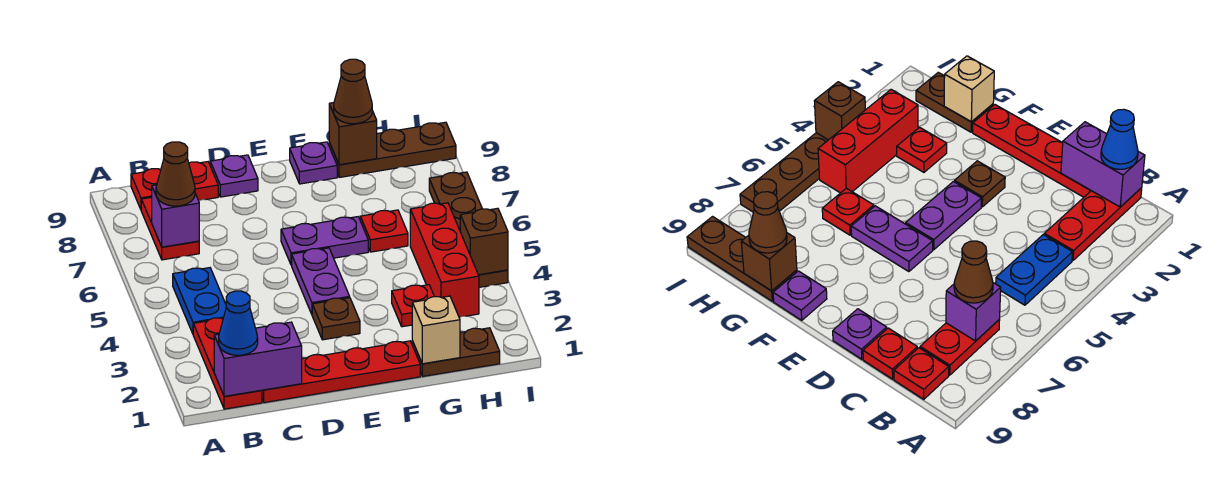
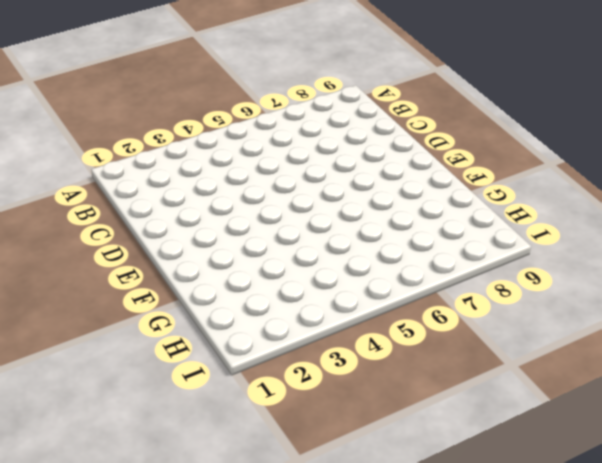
none -> red 1x3 plate [193,318,262,409]
none -> blue 1x2 plate [173,268,226,334]
none -> red 1x2 plate [141,197,199,260]

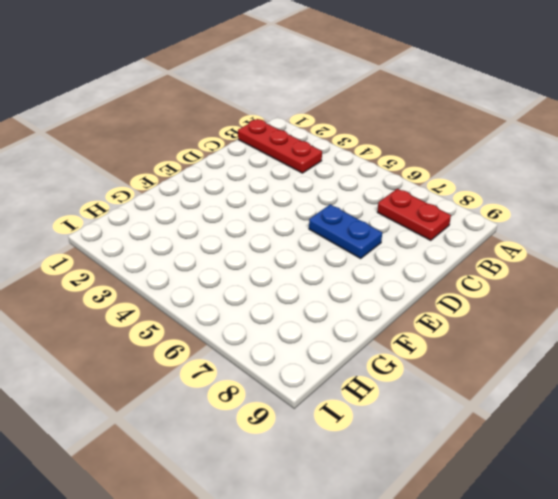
blue 1x2 plate [309,204,382,258] -> blue 1x2 plate moved to [173,268,226,334]
none -> red 1x1 plate [131,169,161,209]
none -> red 1x4 plate [262,341,420,403]
none -> red 1x1 plate [189,162,218,201]

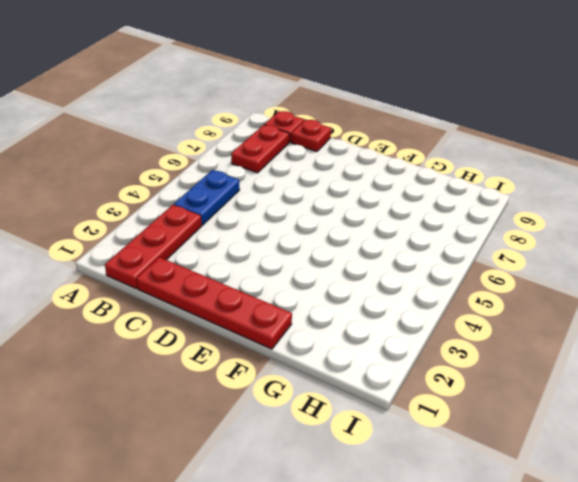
none -> purple 1x1 plate [210,155,258,197]
none -> brown 1x1 plate [312,298,360,340]
none -> purple 1x2 plate [292,248,350,314]

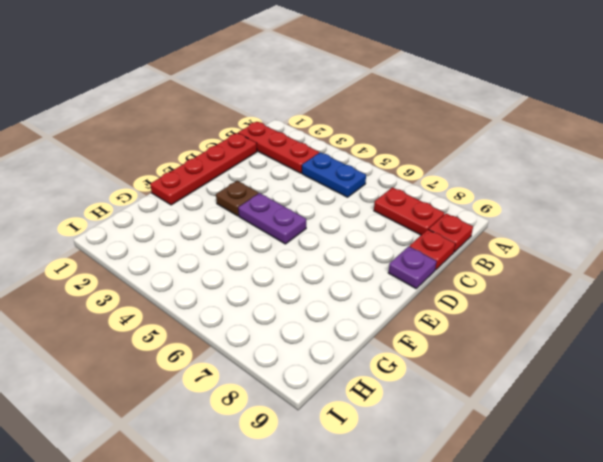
none -> purple 1x2 plate [281,217,368,265]
none -> purple 1x1 plate [290,142,337,184]
none -> brown 1x2 plate [412,328,500,376]

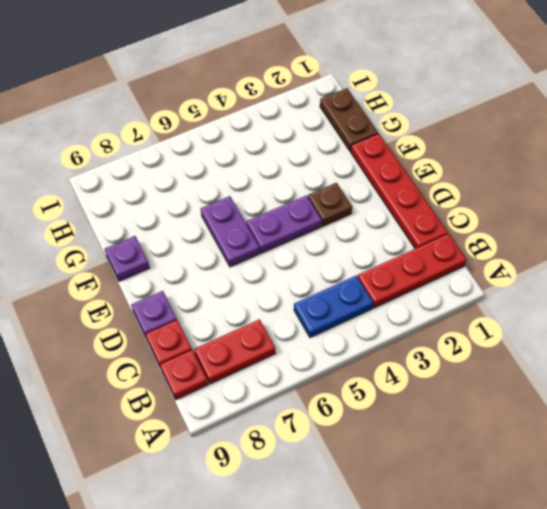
none -> red 1x1 plate [392,285,434,327]
none -> red 1x1 plate [360,210,408,252]
none -> brown 1x3 plate [329,122,456,177]

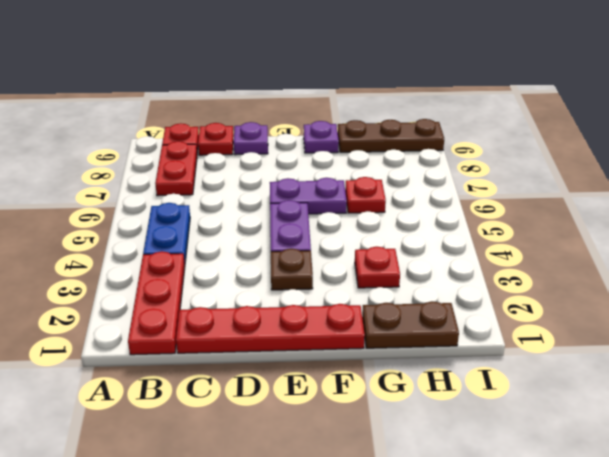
none -> red 1x3 brick [410,203,479,317]
none -> brown 1x4 plate [429,172,508,287]
none -> purple 1x2 brick [214,322,302,396]

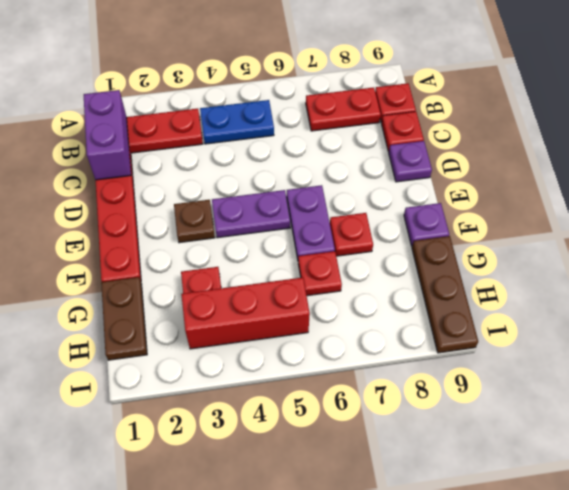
red 1x1 plate [330,213,373,256] -> none
none -> brown 1x4 plate [429,172,508,287]
none -> purple 1x1 brick [152,185,199,247]
none -> tan 1x1 brick [412,296,460,364]

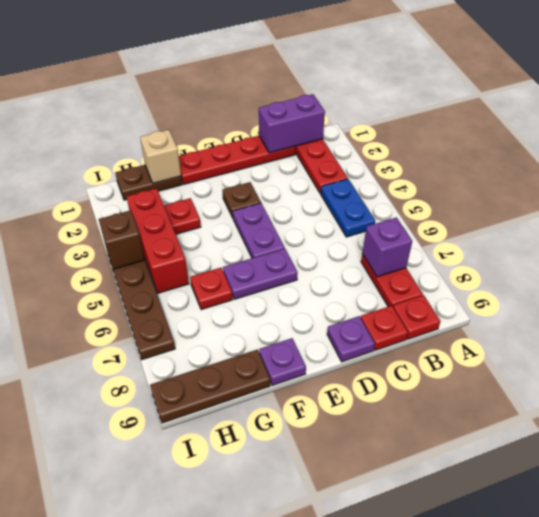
none -> brown 1x1 brick [329,103,377,165]
none -> blue 1x1 cone [219,291,258,355]
none -> brown 1x1 cone [156,142,195,206]

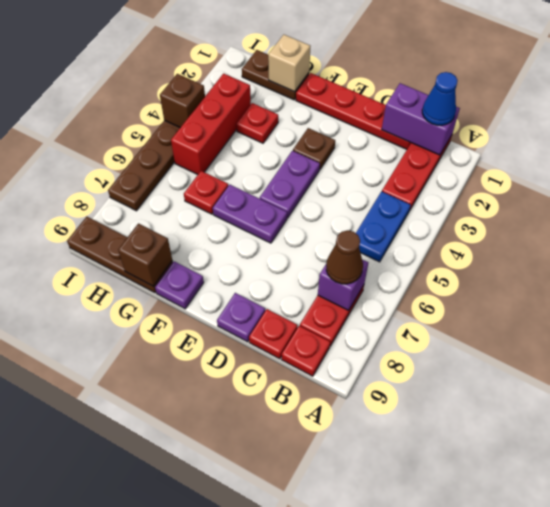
none -> brown 1x1 cone [334,59,372,124]

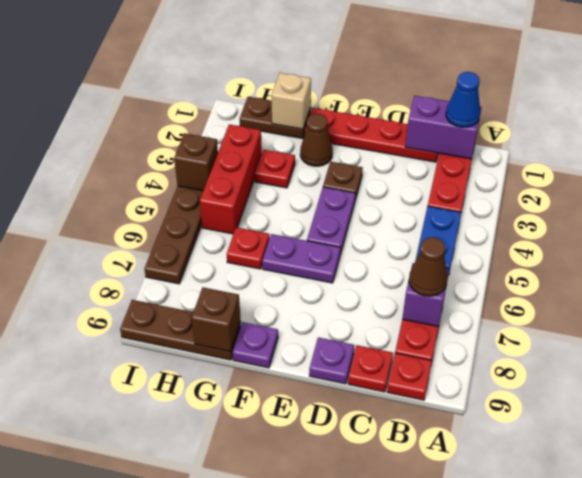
brown 1x1 cone [300,114,333,166] -> brown 1x1 cone moved to [334,59,372,124]

